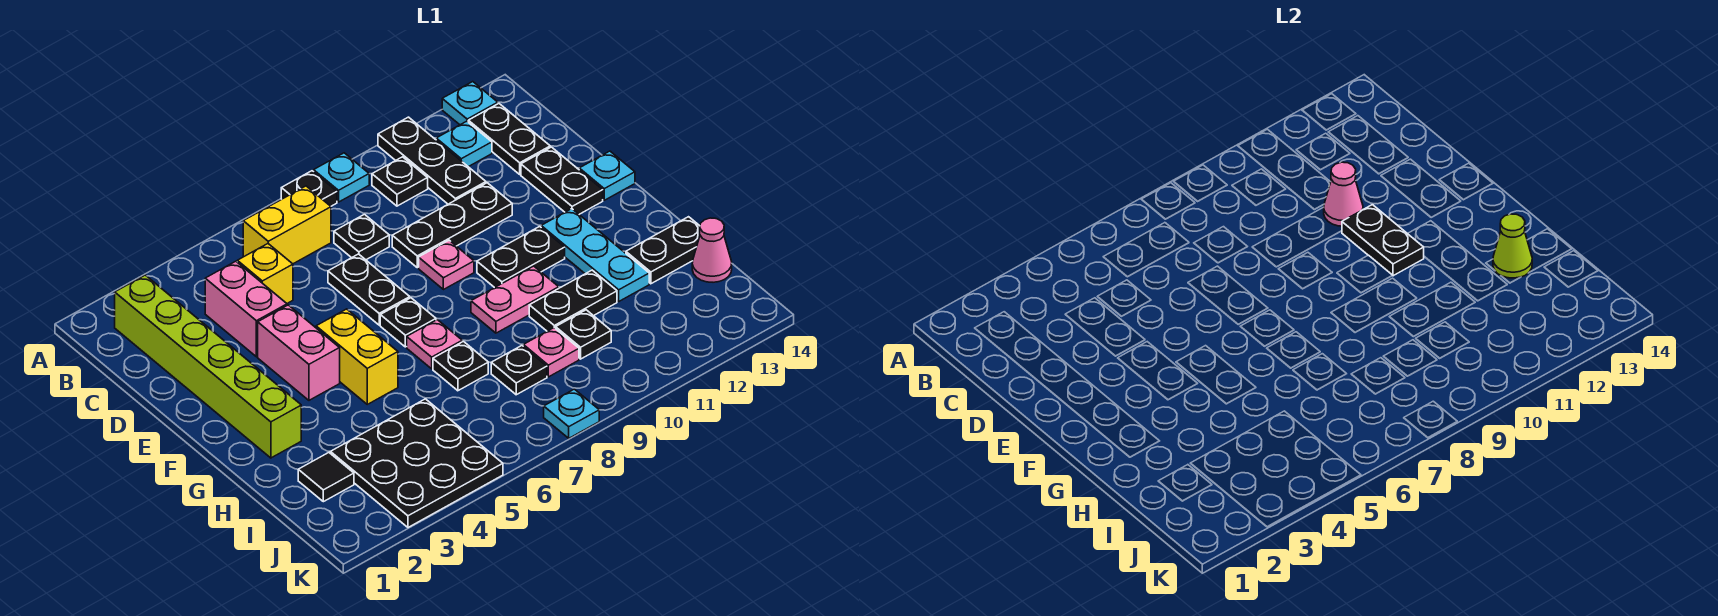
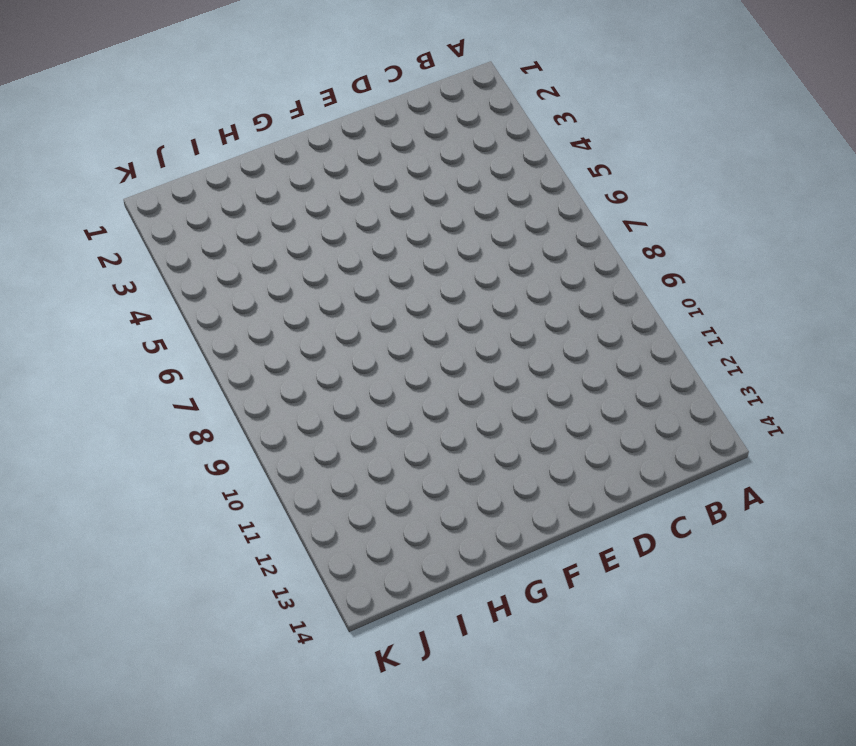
none -> black 1x1 plate [281,171,337,206]
none -> cyan 1x1 plate [314,153,369,202]
none -> black 1x3 plate [378,117,486,204]
none -> cyan 1x1 plate [442,82,498,125]

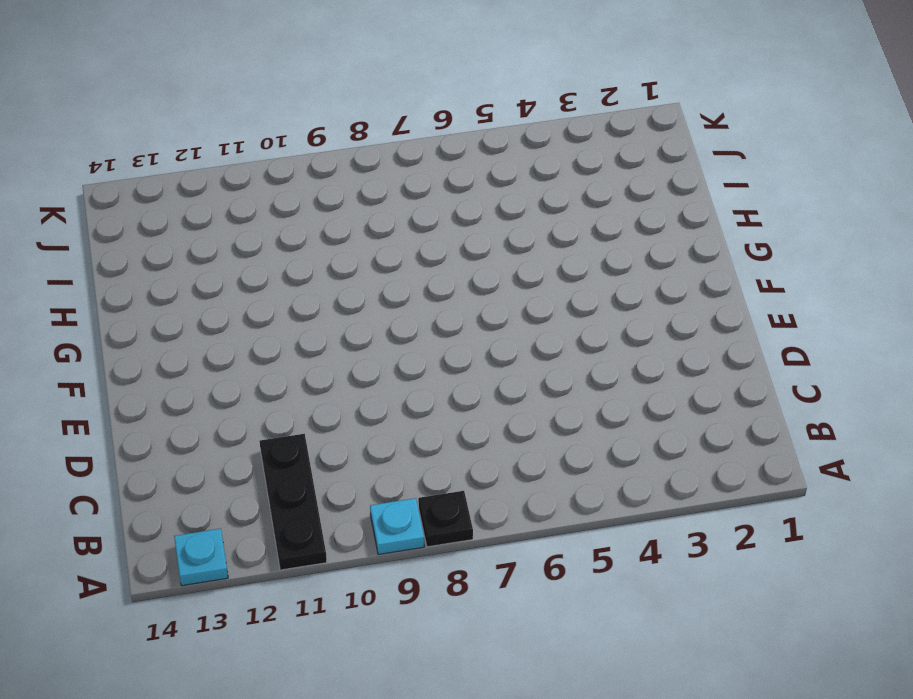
none -> lime 1x6 brick [115,275,301,458]
none -> yellow 1x2 brick [243,186,331,264]
none -> black 1x1 plate [372,157,428,206]
none -> cyan 1x1 plate [436,121,492,167]

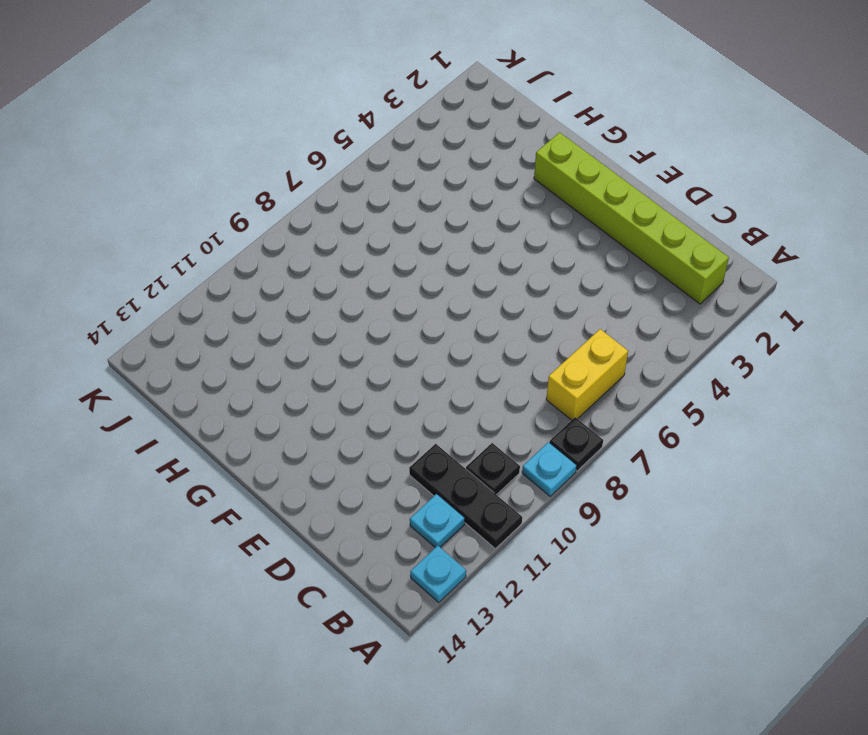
none -> black 1x2 plate [468,104,550,174]
none -> pink 1x2 brick [205,261,287,357]
none -> yellow 1x1 brick [237,244,293,303]
none -> black 1x1 plate [334,214,389,260]

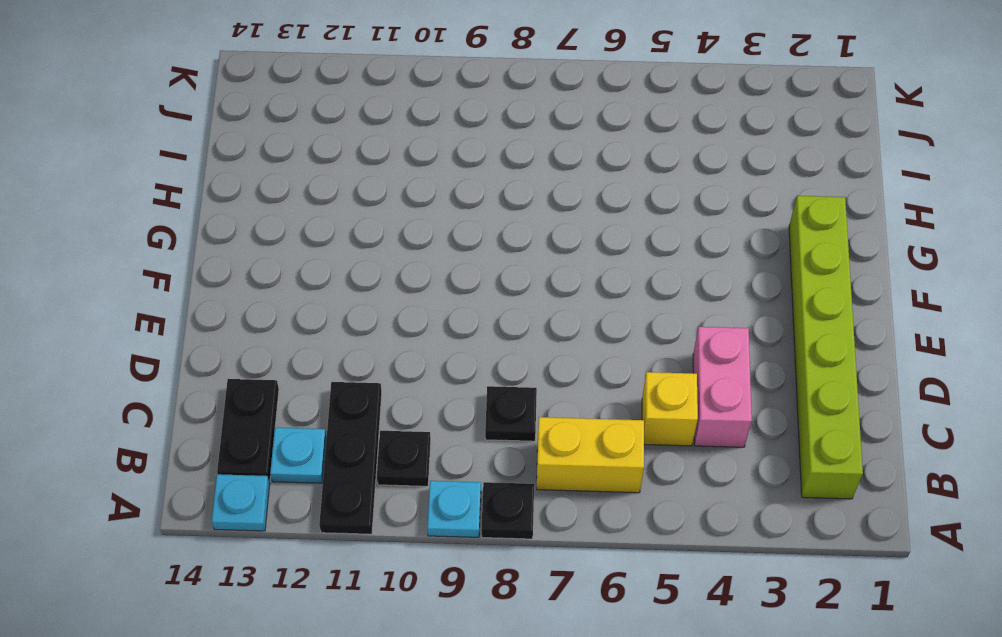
none -> black 1x2 plate [328,254,410,325]
none -> black 1x3 plate [392,183,512,268]
none -> black 1x2 plate [521,147,603,214]
none -> pink 1x2 brick [258,305,340,400]

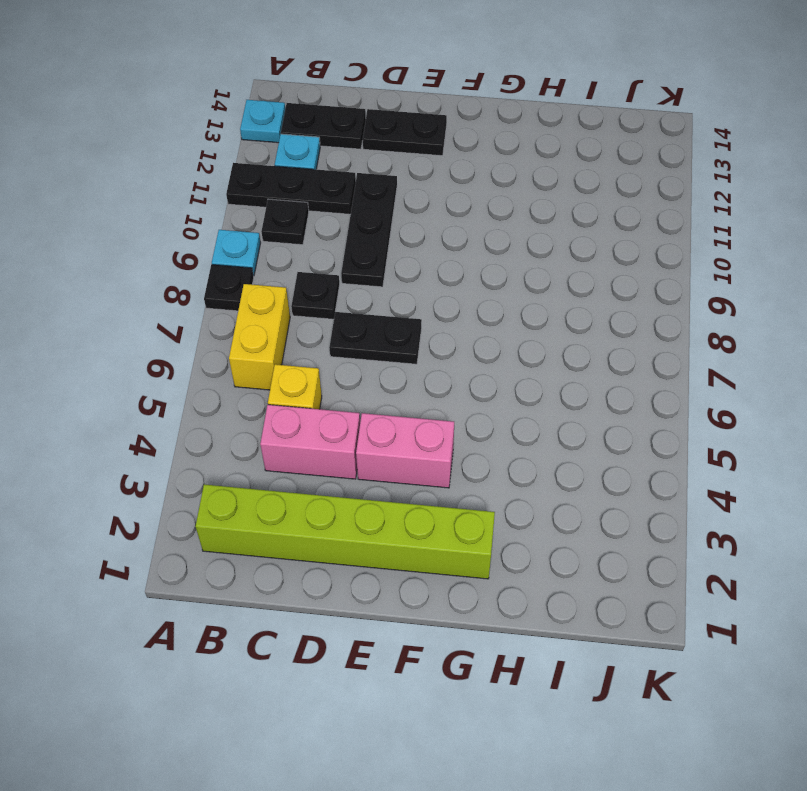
none -> pink 1x1 plate [419,240,474,290]
none -> cyan 1x1 plate [579,151,635,200]
none -> yellow 1x2 brick [316,309,398,404]
none -> black 1x1 plate [380,298,436,347]

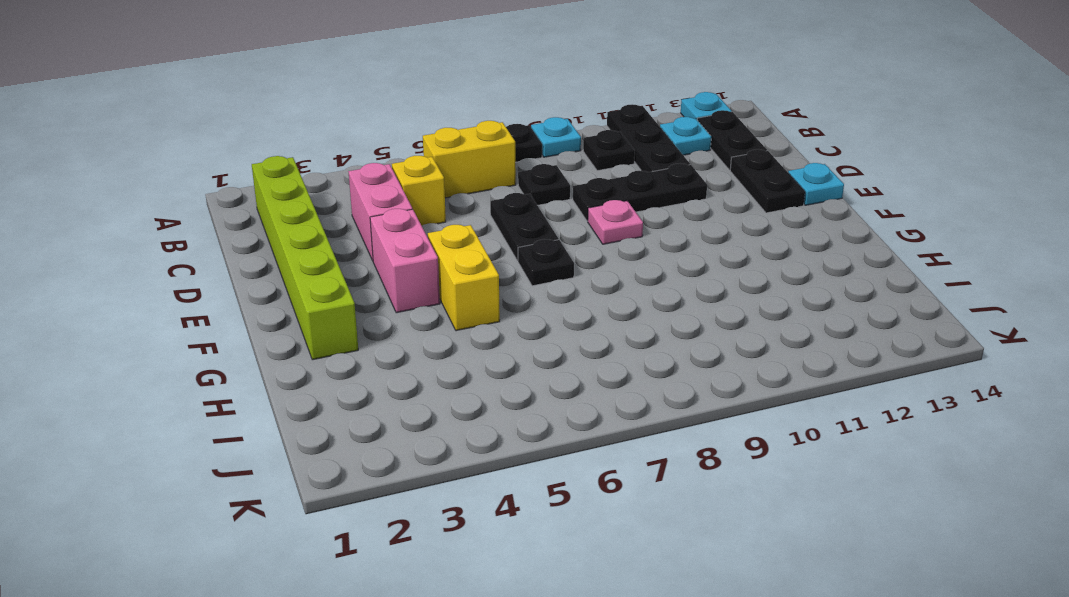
none -> black 1x2 plate [477,226,565,288]
none -> cyan 1x3 plate [541,209,649,301]
none -> pink 1x1 plate [407,320,462,369]
none -> pink 1x2 plate [471,266,559,333]

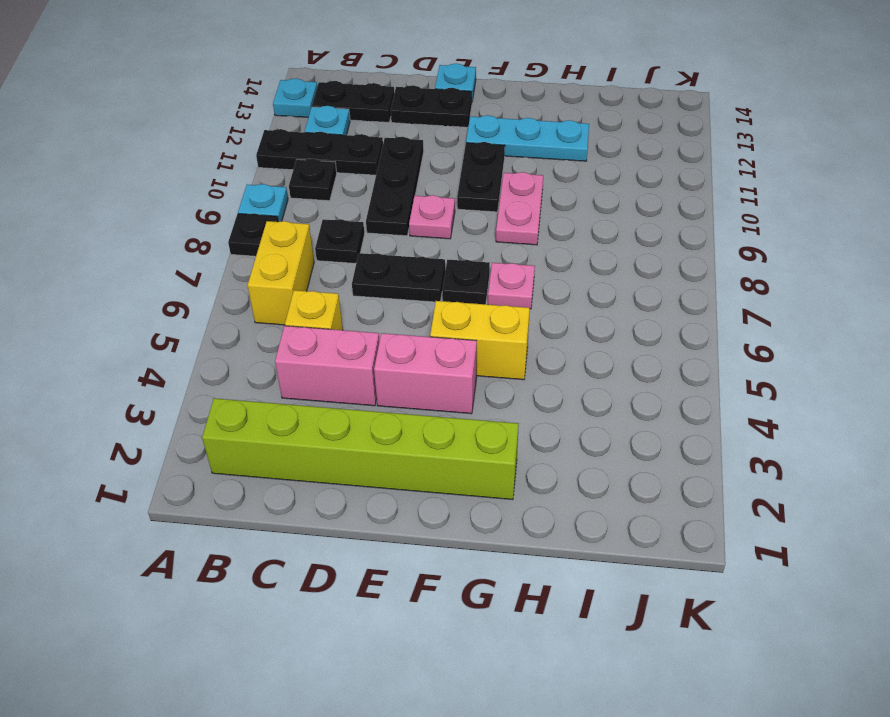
none -> black 1x1 plate [433,342,488,391]
none -> black 1x2 plate [529,270,617,331]
none -> black 1x2 plate [626,217,700,284]
none -> black 1x1 tile [298,453,354,502]

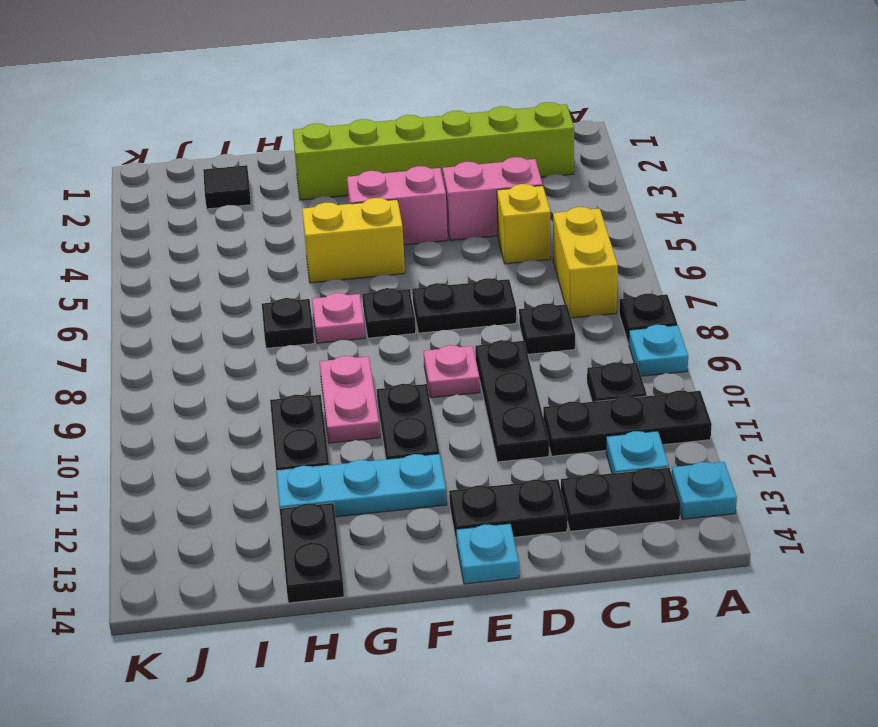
none -> black 3x3 plate [330,399,503,527]
none -> black 1x1 plate [491,346,547,395]
none -> pink 1x1 plate [523,328,579,377]
none -> black 1x1 plate [556,310,611,359]

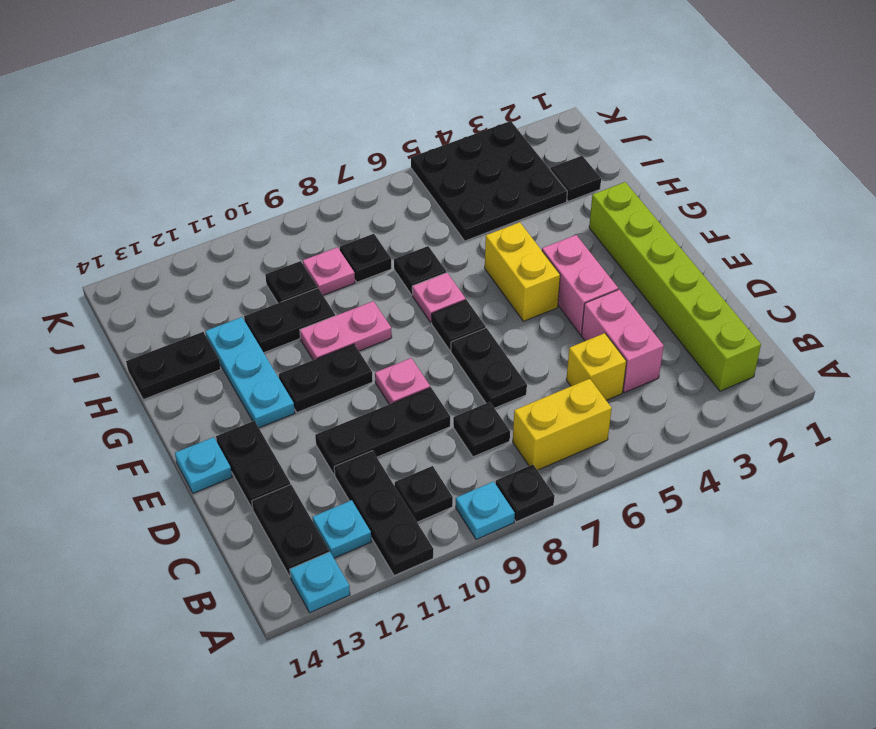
none -> pink 1x1 cone [692,218,732,282]
none -> cyan 1x1 plate [544,389,599,438]
none -> pink 1x1 cone [1324,162,1363,226]
none -> black 1x2 plate [1342,205,1424,276]

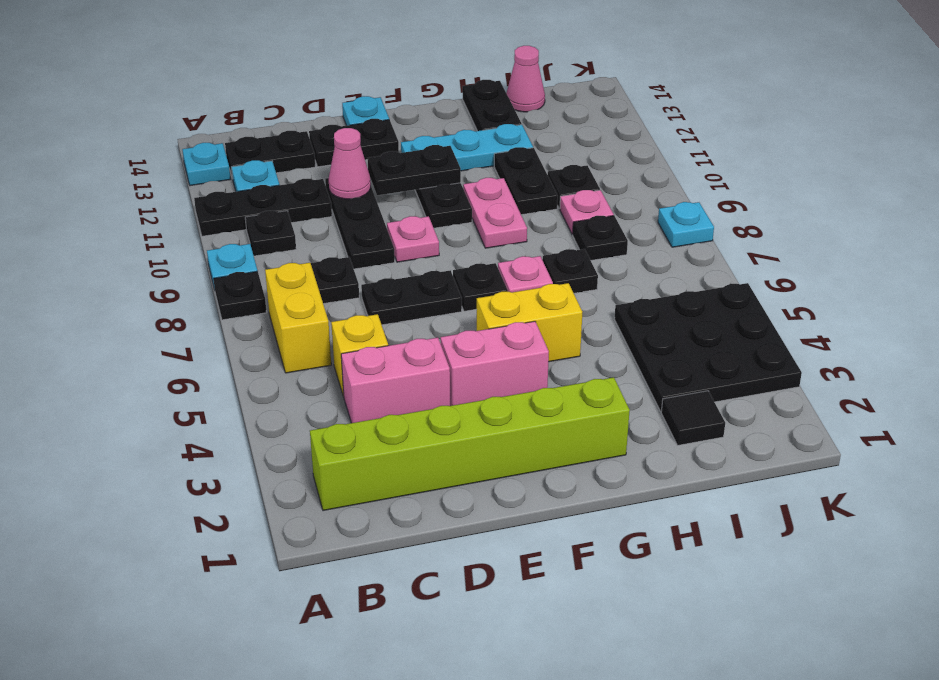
none -> lime 1x1 cone [1493,214,1532,278]

